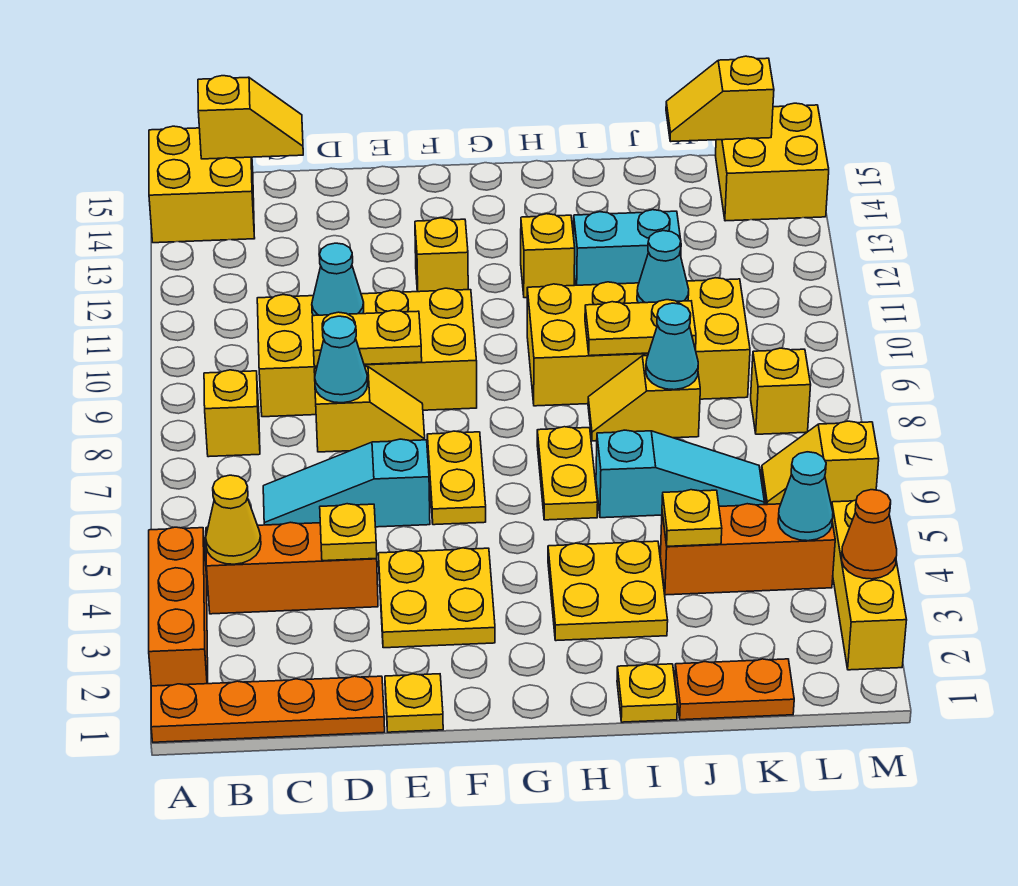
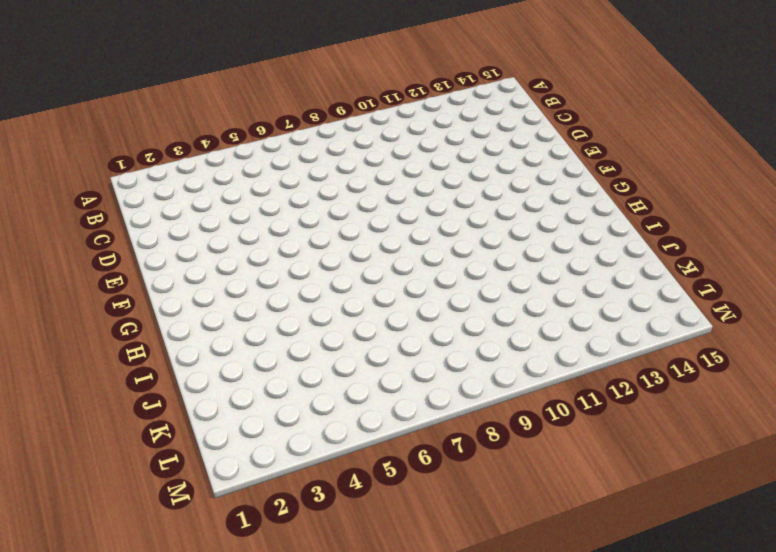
none -> orange 1x4 plate [151,676,385,742]
none -> orange 1x3 brick [149,527,208,686]
none -> yellow 2x2 brick [149,126,255,243]
none -> orange 1x3 brick [206,522,378,614]

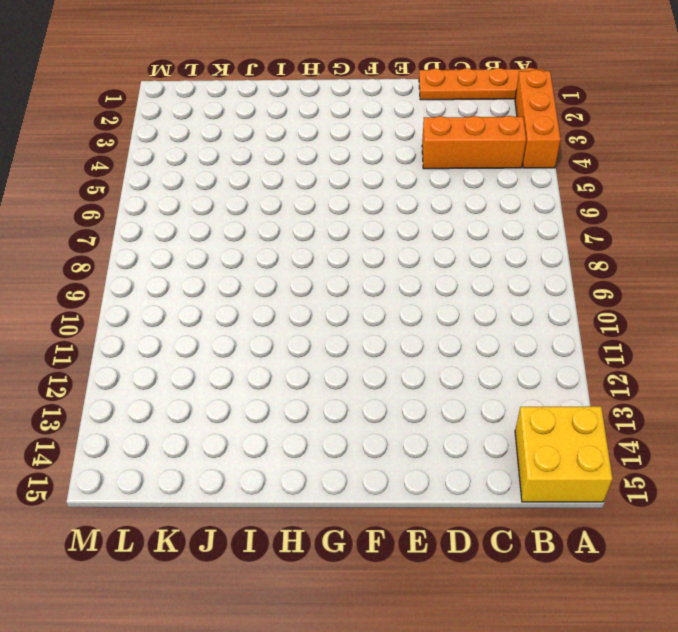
none -> yellow 1x1 brick [204,370,260,457]
none -> cyan 1x3 slope [263,439,430,527]
none -> yellow 2x4 brick [257,288,477,417]
none -> yellow 1x2 slope [314,367,425,452]

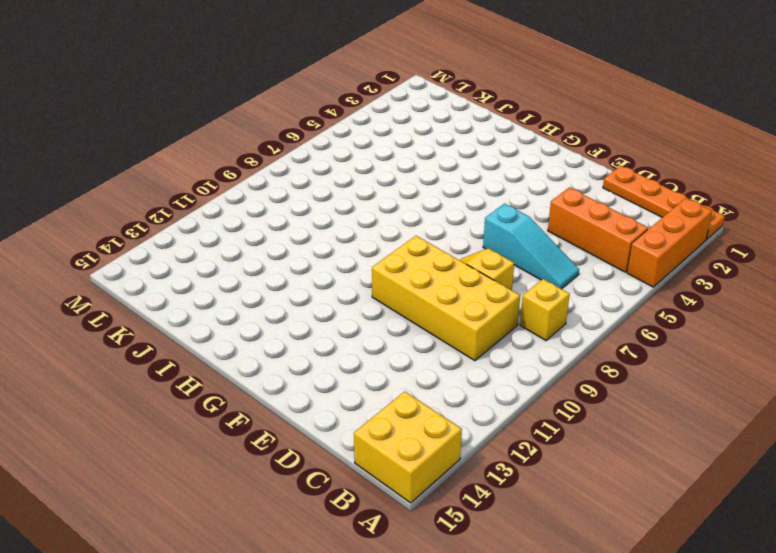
none -> yellow 1x1 plate [385,674,443,732]
none -> yellow 2x2 plate [378,548,495,648]
none -> yellow 1x2 plate [427,431,486,525]
none -> yellow 1x1 brick [415,218,468,292]

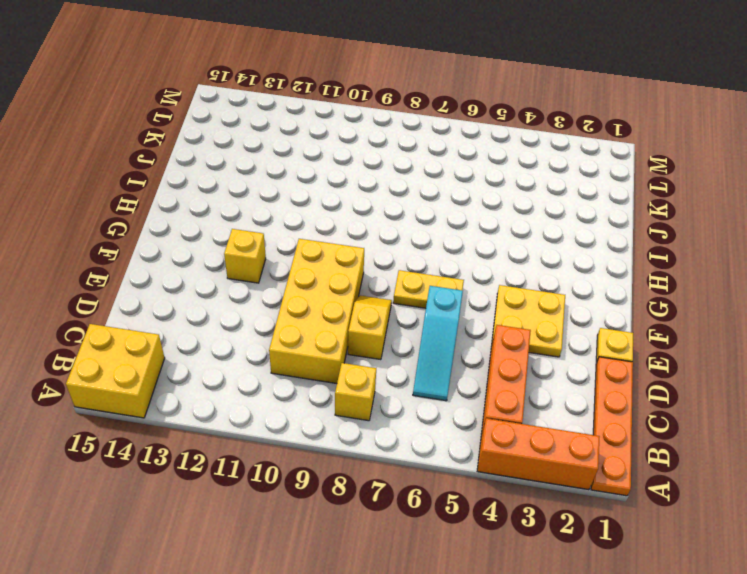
none -> yellow 2x2 plate [548,541,668,641]
none -> yellow 1x2 plate [537,427,598,520]
none -> yellow 2x4 brick [527,278,750,406]
none -> yellow 1x1 brick [521,214,575,298]

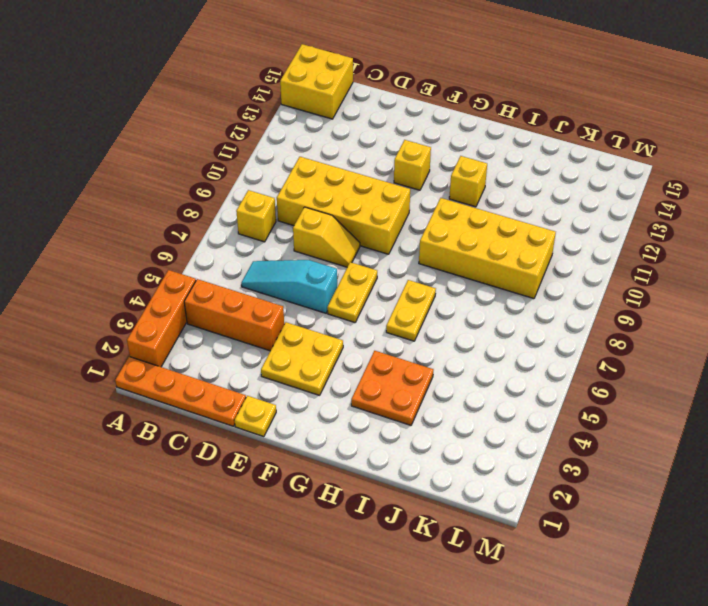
orange 2x2 plate [351,351,433,425] -> yellow 2x2 plate [548,541,668,641]
none -> yellow 1x1 plate [617,664,677,722]
none -> cyan 1x3 slope [596,430,765,518]
none -> yellow 1x2 slope [588,356,700,441]
none -> cyan 1x2 brick [573,210,681,285]

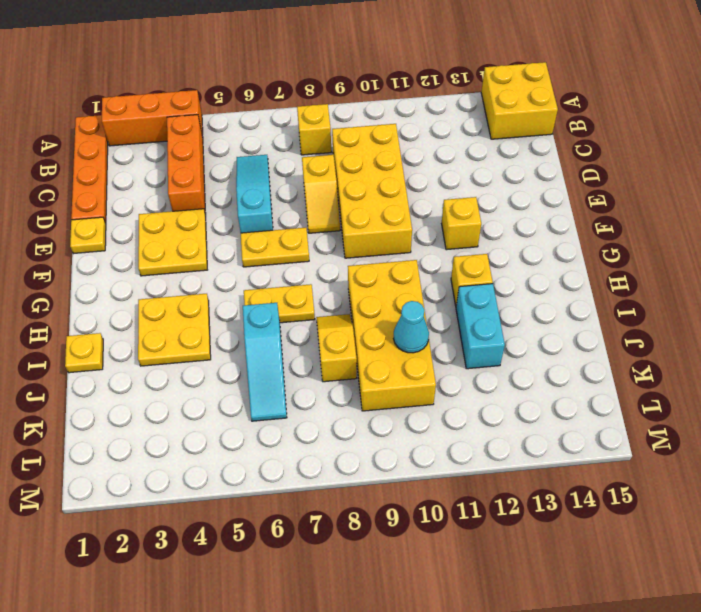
none -> orange 1x2 plate [675,659,794,720]
none -> orange 1x3 brick [660,504,835,595]
none -> yellow 1x2 slope [761,421,879,506]
none -> yellow 1x1 brick [751,348,811,434]

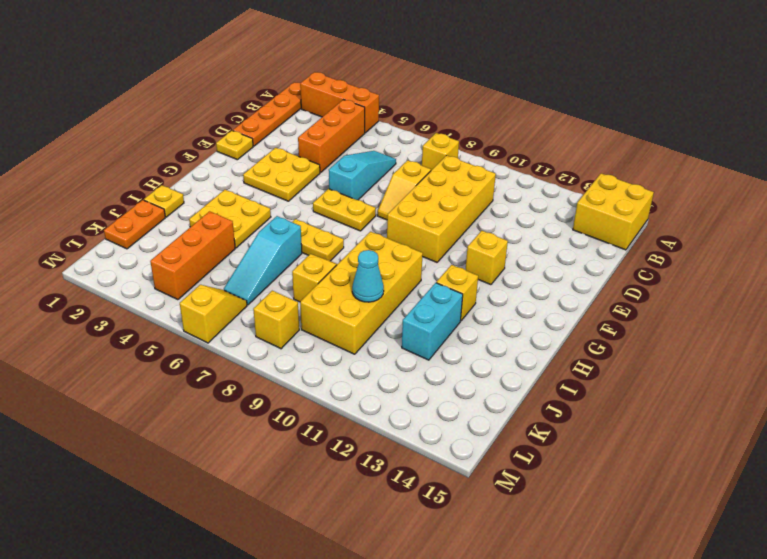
none -> yellow 2x2 brick [715,103,829,221]
none -> yellow 1x3 brick [832,500,907,670]
none -> yellow 1x1 cone [206,475,261,564]
none -> yellow 1x2 slope [198,76,303,159]

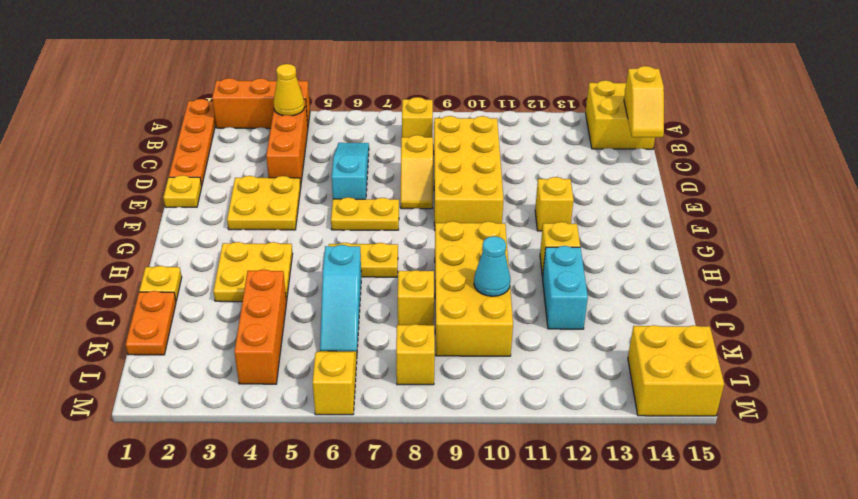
none -> yellow 1x3 brick [832,500,907,670]
none -> yellow 1x1 plate [320,504,377,561]
none -> cyan 1x1 cone [315,316,368,403]
none -> yellow 1x2 plate [312,310,422,366]

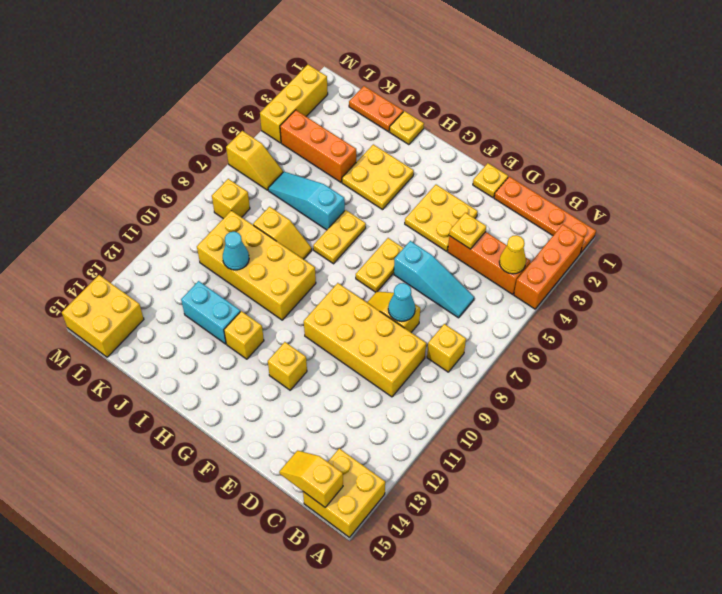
none -> yellow 1x2 plate [312,310,422,366]
none -> cyan 1x1 cone [312,243,364,316]
none -> yellow 1x2 plate [585,300,696,356]
none -> yellow 1x1 plate [662,490,722,546]

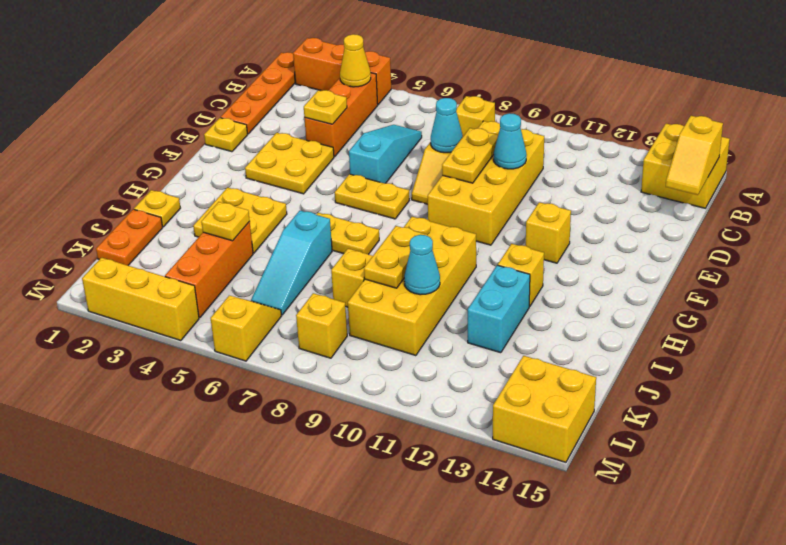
none -> cyan 1x1 cone [646,303,698,390]
none -> yellow 1x2 slope [666,56,774,141]
none -> cyan 1x1 cone [778,452,833,541]
none -> orange 1x1 cone [842,490,897,579]

